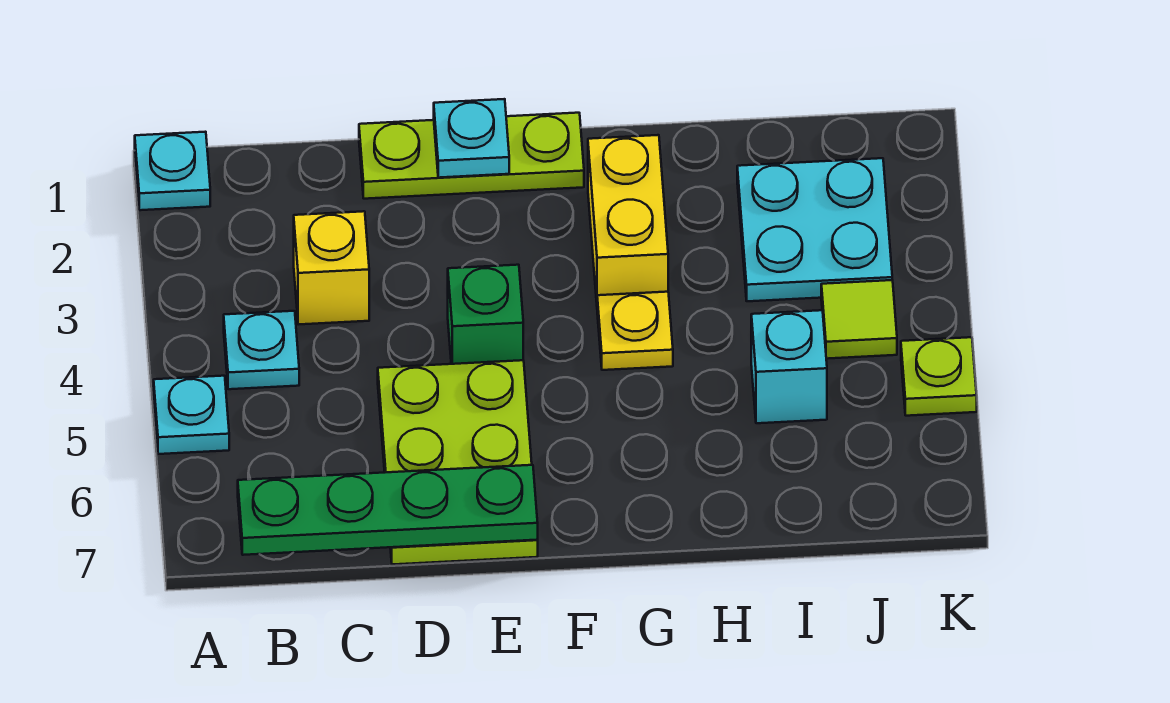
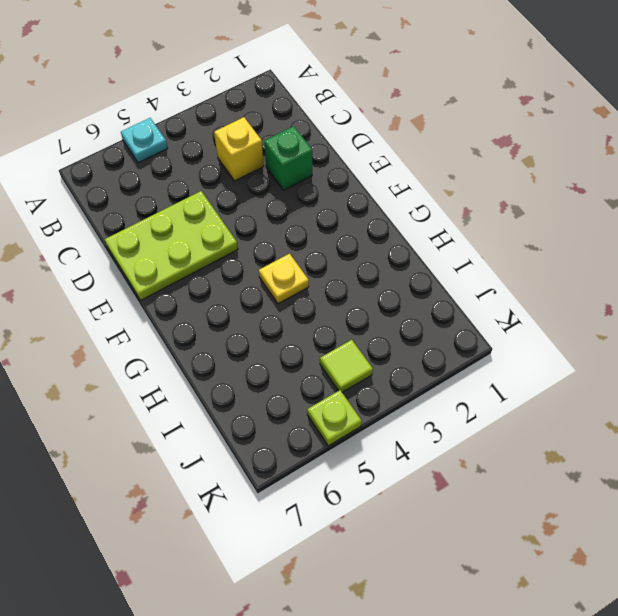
green 1x1 brick [264,126,312,190] -> green 1x1 brick moved to [448,265,523,364]
none -> cyan 1x1 plate [135,132,210,210]
none -> cyan 1x1 plate [224,311,299,389]
none -> lime 1x3 plate [359,113,584,199]

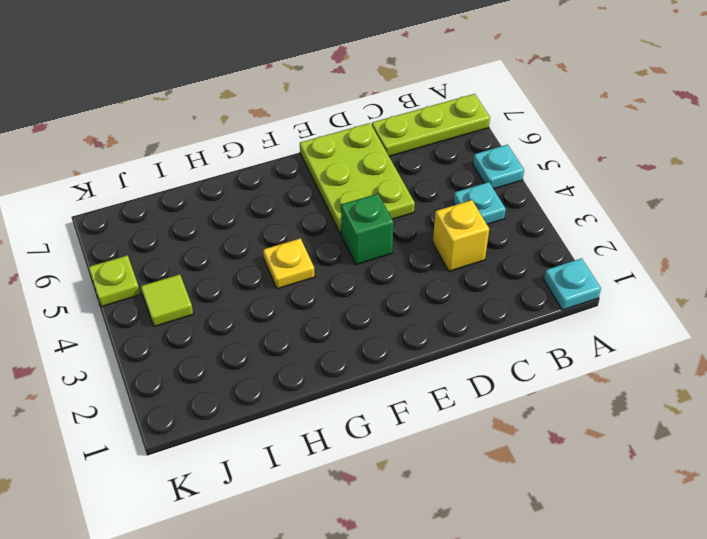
lime 1x3 plate [372,94,490,156] -> lime 1x3 plate moved to [359,113,584,199]
none -> yellow 1x2 brick [588,135,668,302]
none -> cyan 2x2 plate [737,158,892,301]
none -> cyan 1x1 brick [751,310,827,423]

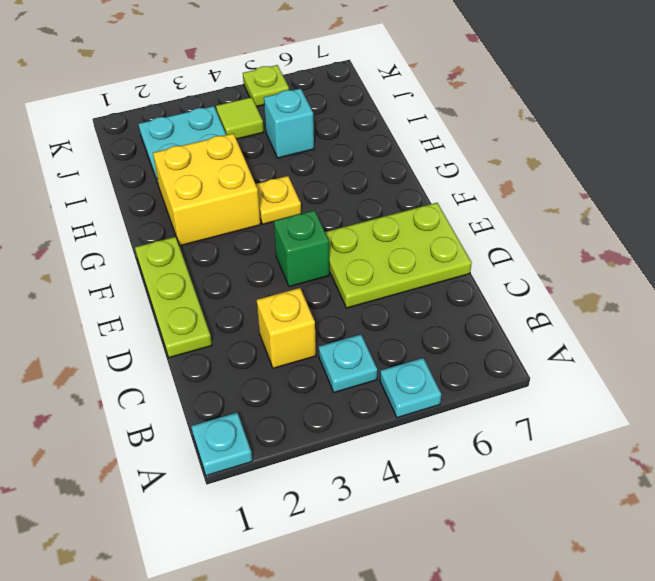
yellow 2x2 brick [153,133,261,246] -> yellow 1x2 brick [588,135,668,302]
none -> green 1x4 plate [238,465,538,555]
none -> cyan 1x1 plate [434,99,509,178]

